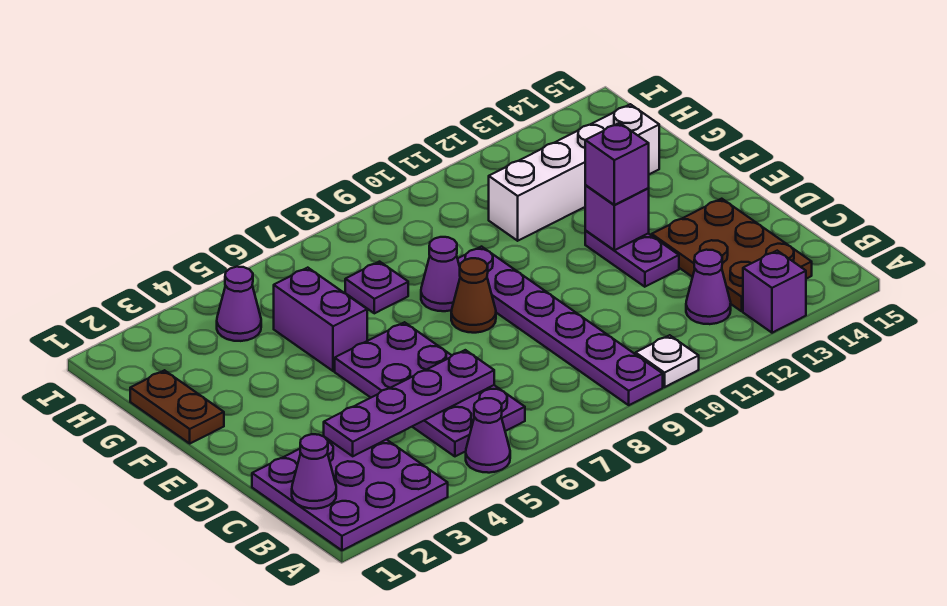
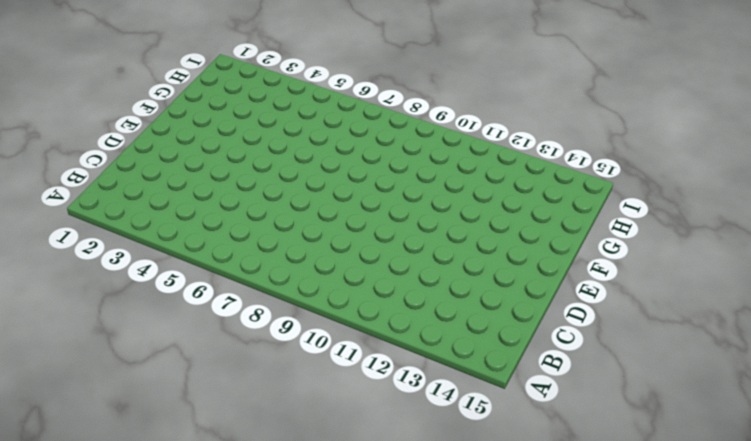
none -> purple 3x3 plate [252,437,448,550]
none -> purple 1x1 cone [466,398,510,473]
none -> purple 1x6 plate [458,247,663,405]

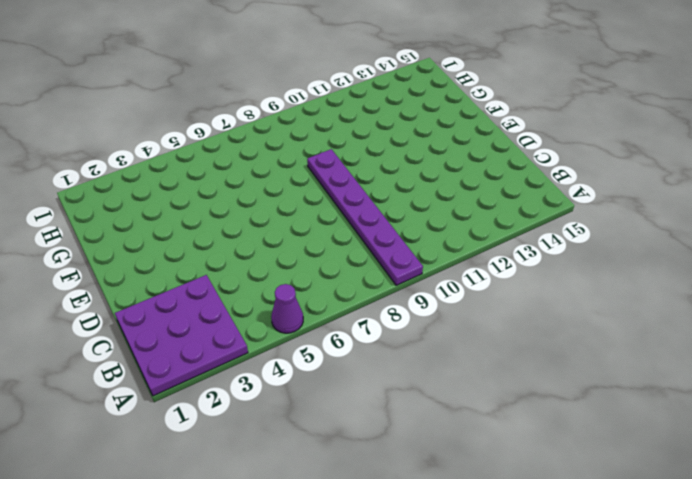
none -> white 1x1 plate [636,335,699,387]
none -> purple 1x1 brick [743,251,806,333]
none -> purple 2x4 plate [335,322,525,456]

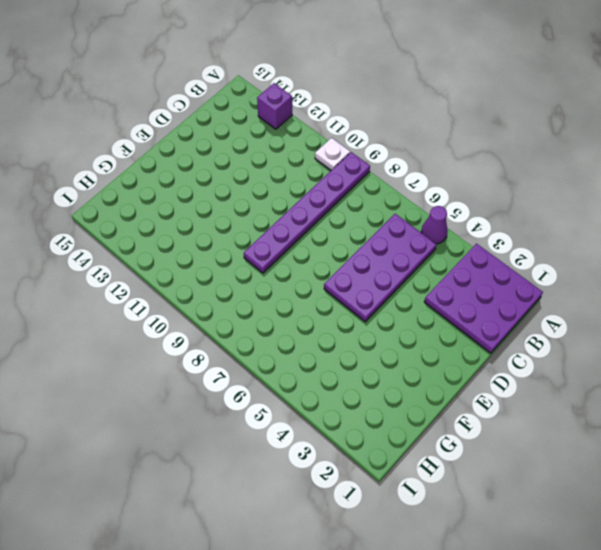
none -> purple 1x1 cone [686,250,731,324]
none -> brown 2x3 plate [652,199,812,311]
none -> purple 1x2 plate [585,231,679,287]

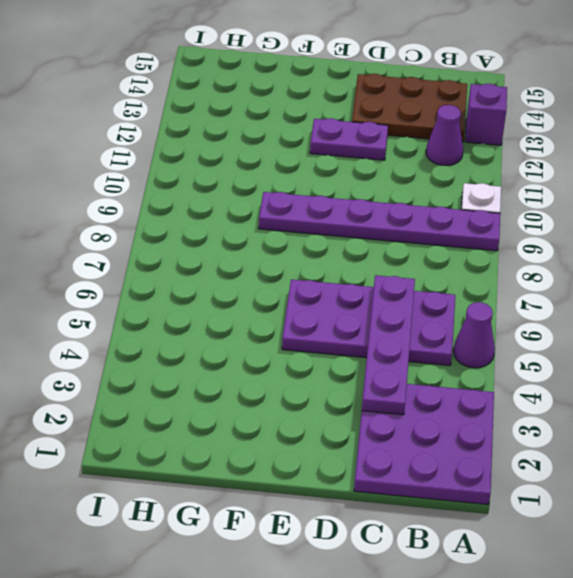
none -> brown 1x1 cone [451,258,496,333]
none -> brown 1x2 plate [130,370,224,443]
none -> purple 1x2 brick [274,268,367,371]

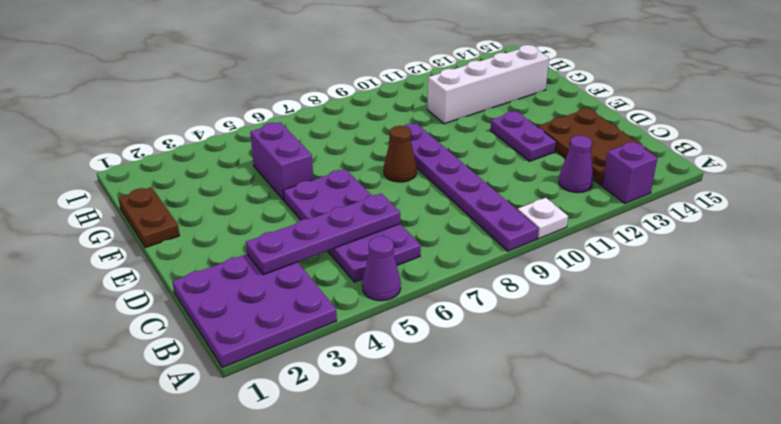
none -> purple 1x1 cone [421,237,460,311]
none -> purple 1x1 plate [345,262,408,313]
none -> purple 1x1 cone [217,267,261,341]

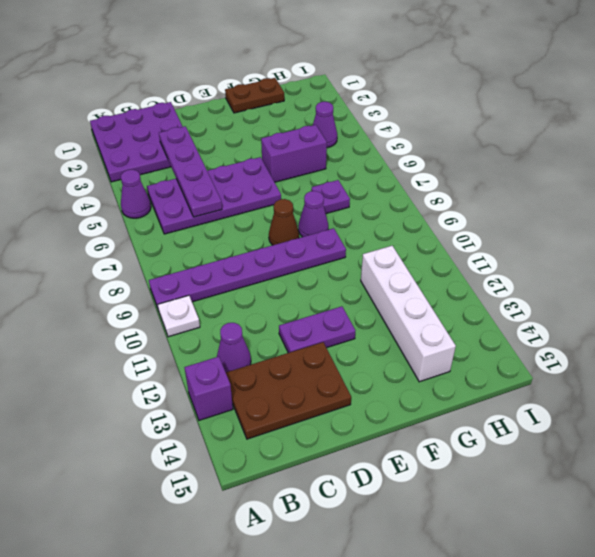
none -> purple 1x1 cone [292,434,336,509]
none -> purple 1x1 brick [585,186,649,250]
none -> purple 1x1 brick [585,123,649,205]

